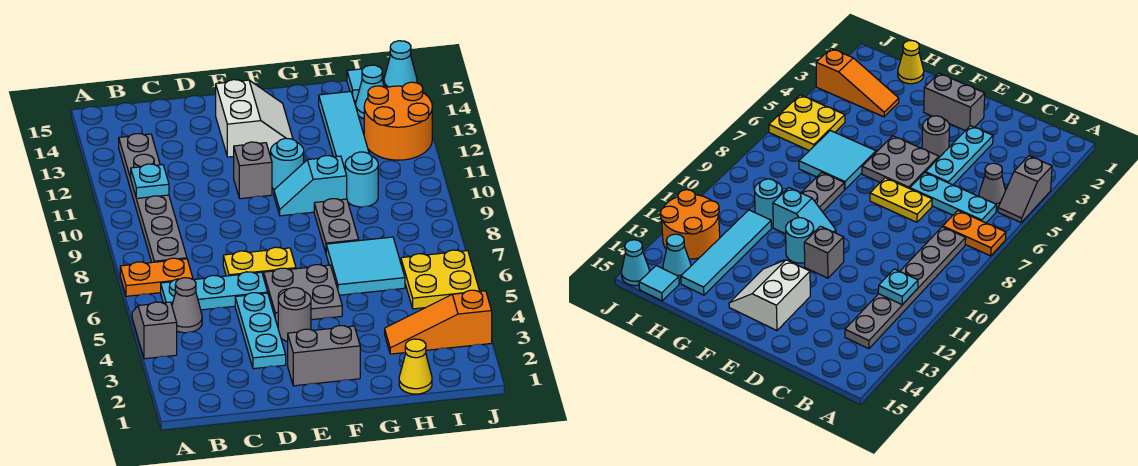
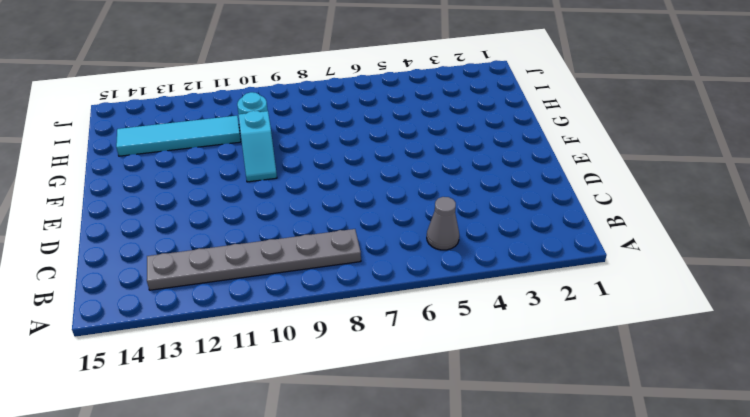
none -> grey 1x2 slope [132,302,177,359]
none -> orange 1x2 plate [120,258,193,296]
none -> cyan 1x3 plate [161,272,268,310]

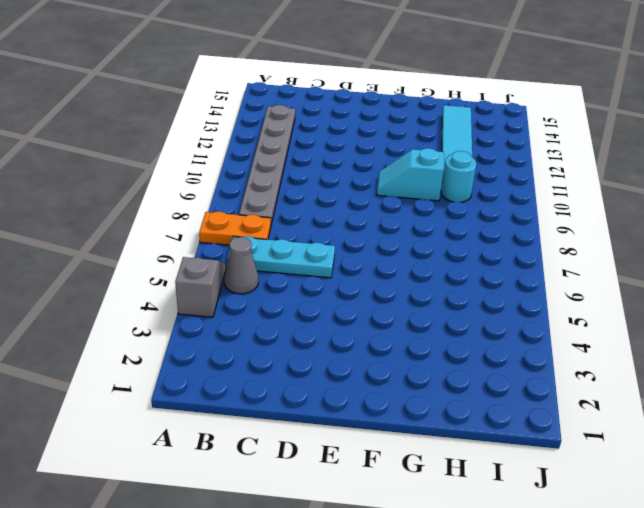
none -> cyan 1x3 plate [235,293,286,369]
none -> yellow 1x2 plate [223,247,296,277]
none -> grey 1x2 brick [288,326,360,386]

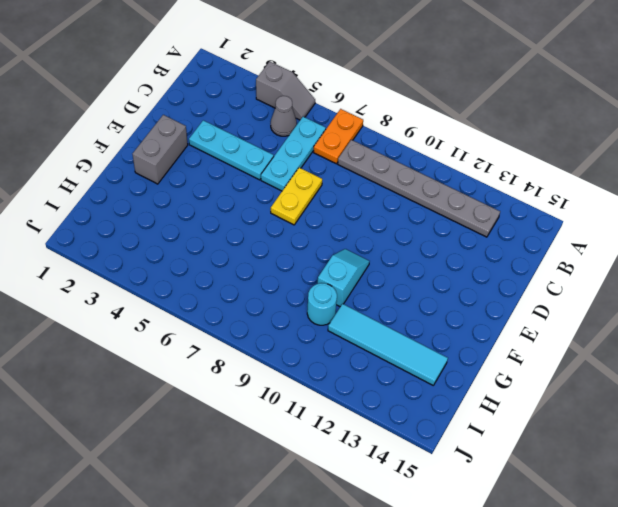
none -> grey 1x1 round brick [278,288,311,342]
none -> grey 2x2 plate [264,265,342,323]
none -> grey 1x1 brick [234,142,272,199]

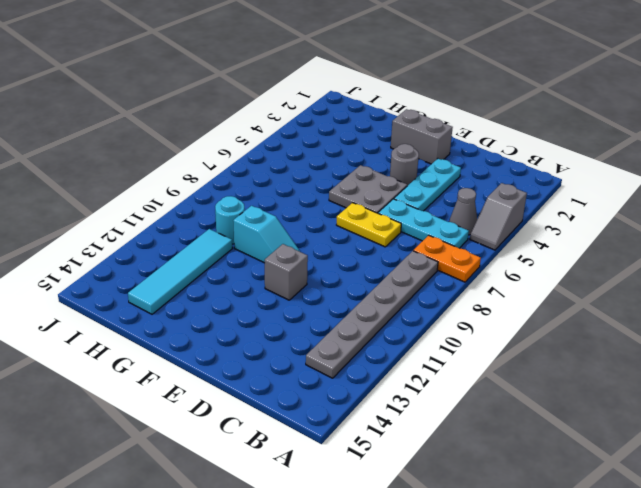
none -> white 2x2 slope [216,80,293,157]
none -> cyan 1x1 round brick [271,138,304,190]
none -> cyan 2x2 tile [326,237,405,295]

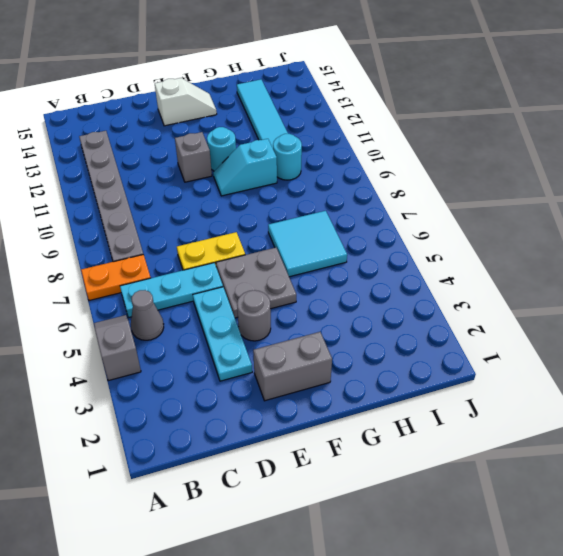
white 1x2 slope [155,78,217,126] -> white 2x2 slope [216,80,293,157]
none -> grey 1x2 plate [314,199,359,252]
none -> yellow 1x1 cone [399,339,432,394]
none -> orange 1x3 slope [385,290,492,354]

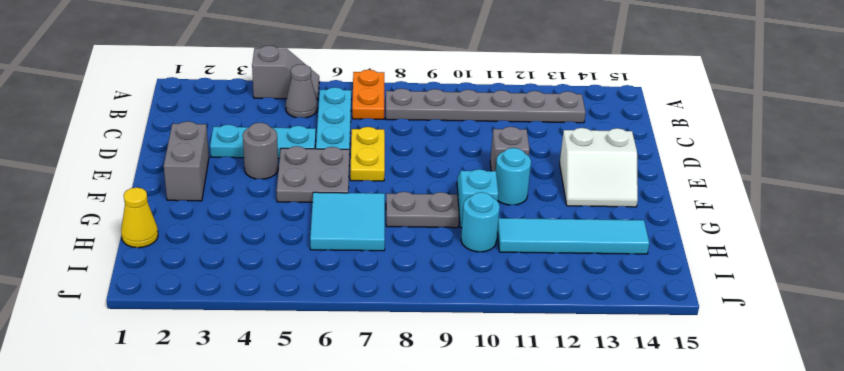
none -> orange 1x3 slope [385,290,492,354]
none -> yellow 2x2 plate [401,250,479,309]
none -> orange 2x2 round brick [364,82,432,160]

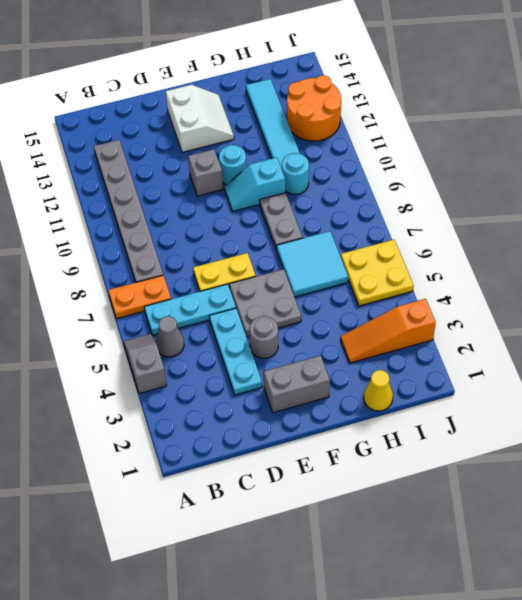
none -> cyan 1x1 cone [356,65,384,119]
none -> cyan 1x1 tile [347,69,385,101]
none -> cyan 1x1 cone [384,41,417,88]

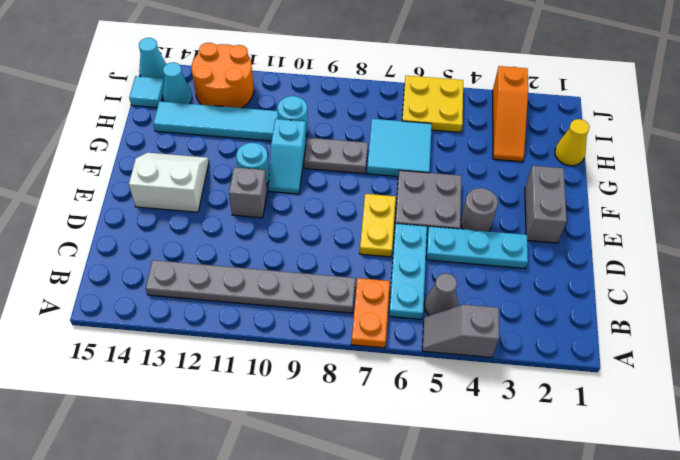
none -> cyan 1x1 plate [131,164,169,198]

